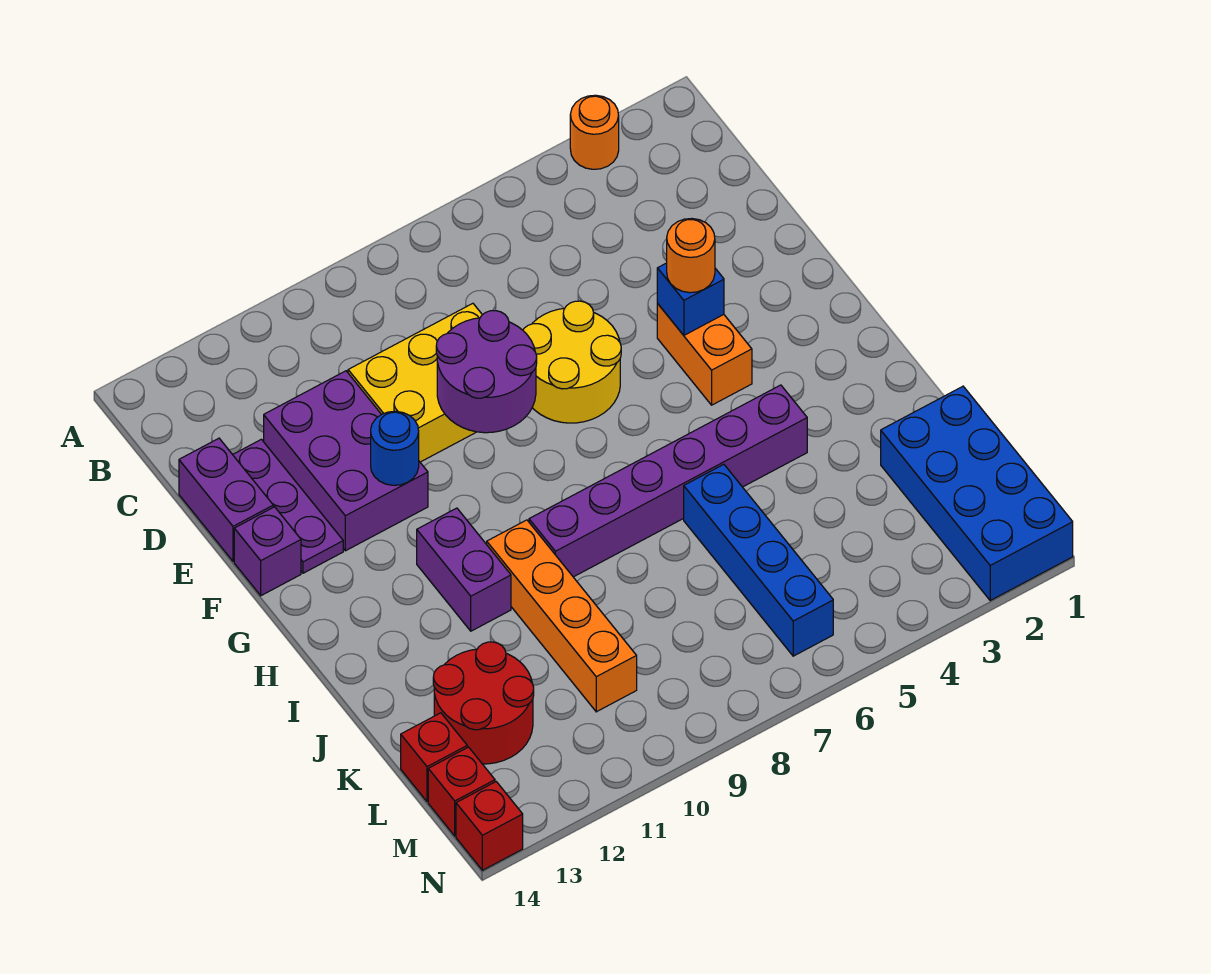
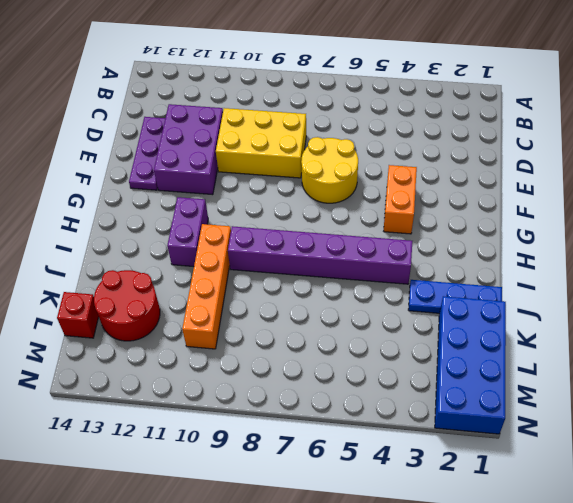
blue 1x3 plate [408,280,502,313] -> none
none -> orange 1x1 round brick [570,95,619,169]
none -> purple 1x2 brick [179,438,273,561]
none -> purple 1x1 brick [234,507,301,596]

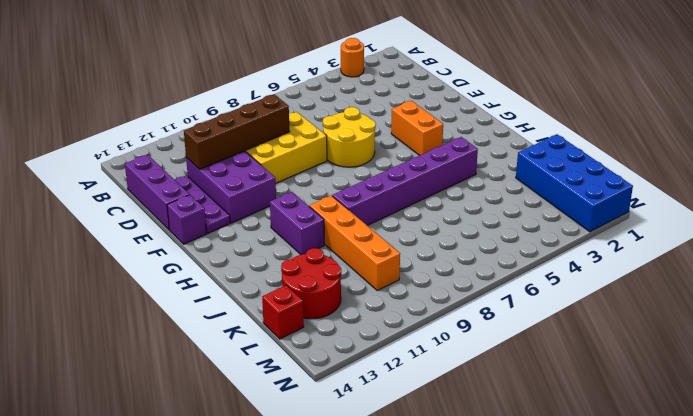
purple 1x3 brick [125,154,190,230] -> purple 1x2 brick [179,438,273,561]
brown 1x4 brick [184,94,290,169] -> none
none -> blue 1x4 brick [684,464,833,656]
none -> red 1x1 brick [428,747,495,836]
none -> red 1x1 brick [456,782,523,870]

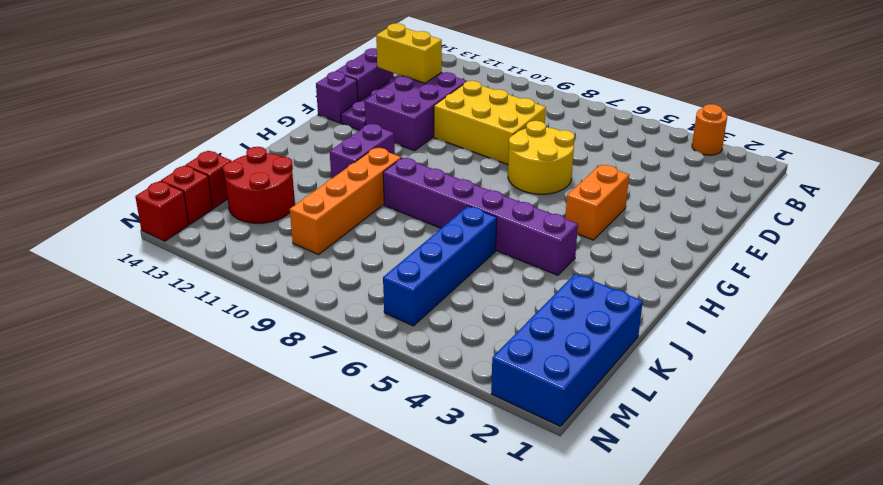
yellow 1x2 brick [376,23,442,83] -> none
none -> purple 2x2 round brick [436,311,537,433]
none -> blue 1x1 brick [657,263,724,335]
none -> blue 1x1 round brick [371,411,419,485]

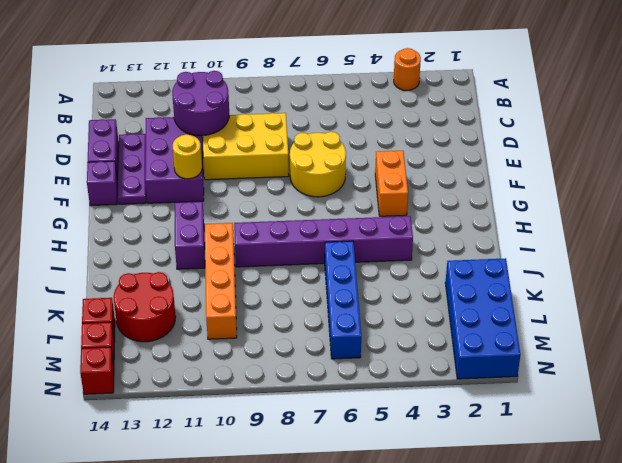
purple 2x2 round brick [172,71,229,136] -> purple 2x2 round brick moved to [436,311,537,433]
yellow 1x1 round brick [173,134,202,179] -> blue 1x1 round brick [371,411,419,485]
none -> blue 1x1 brick [657,263,724,335]
none -> orange 1x1 round brick [667,219,715,293]

